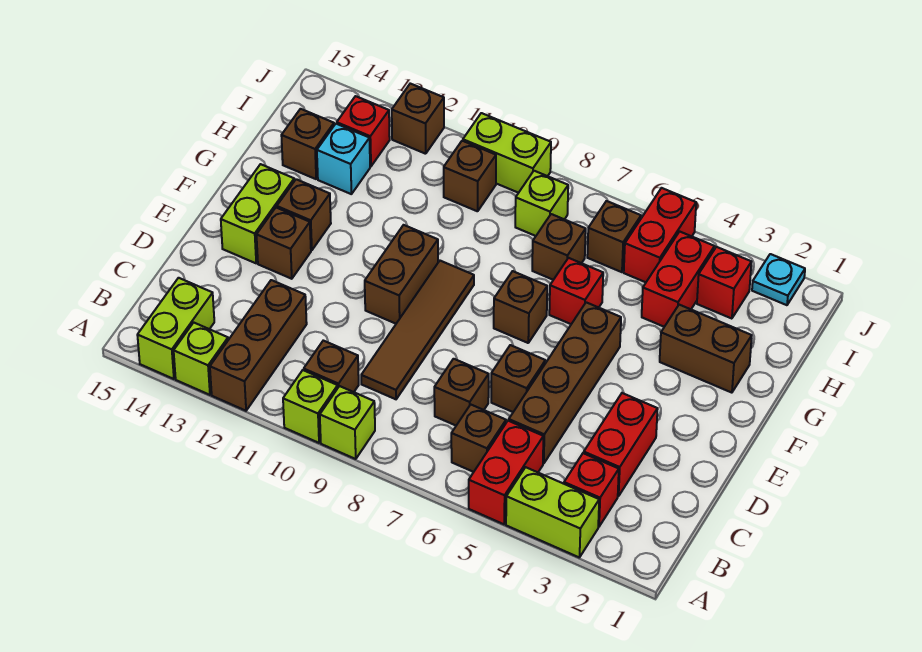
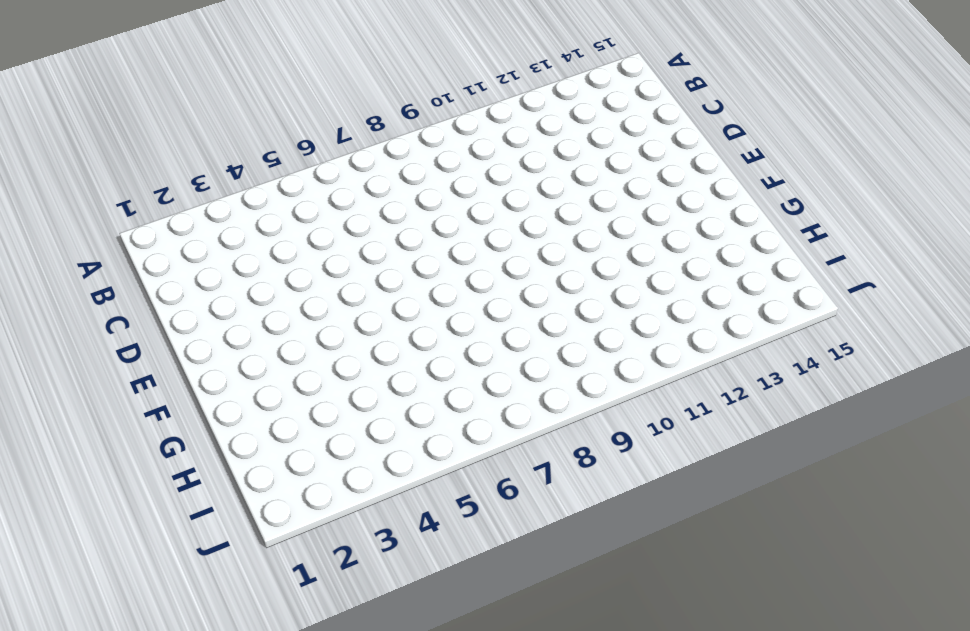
none -> lime 1x2 brick [506,467,599,558]
none -> red 1x2 brick [469,421,543,524]
none -> lime 1x1 brick [320,386,375,459]
none -> lime 1x1 brick [283,370,338,443]

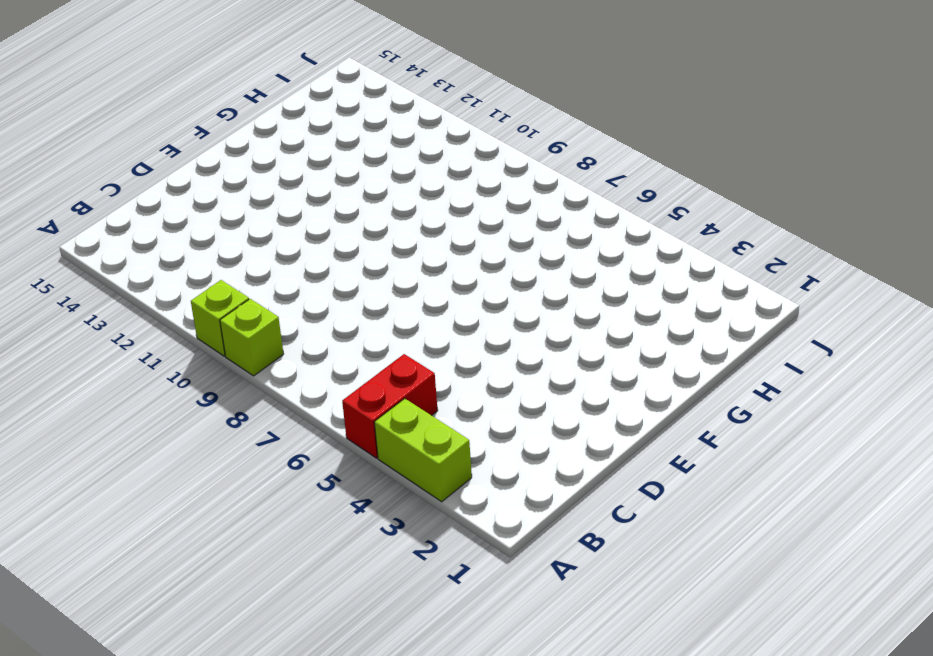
none -> brown 1x3 brick [210,280,307,411]
none -> lime 1x1 brick [174,323,228,395]
none -> lime 1x2 brick [137,278,214,379]
none -> red 1x1 brick [564,453,619,527]

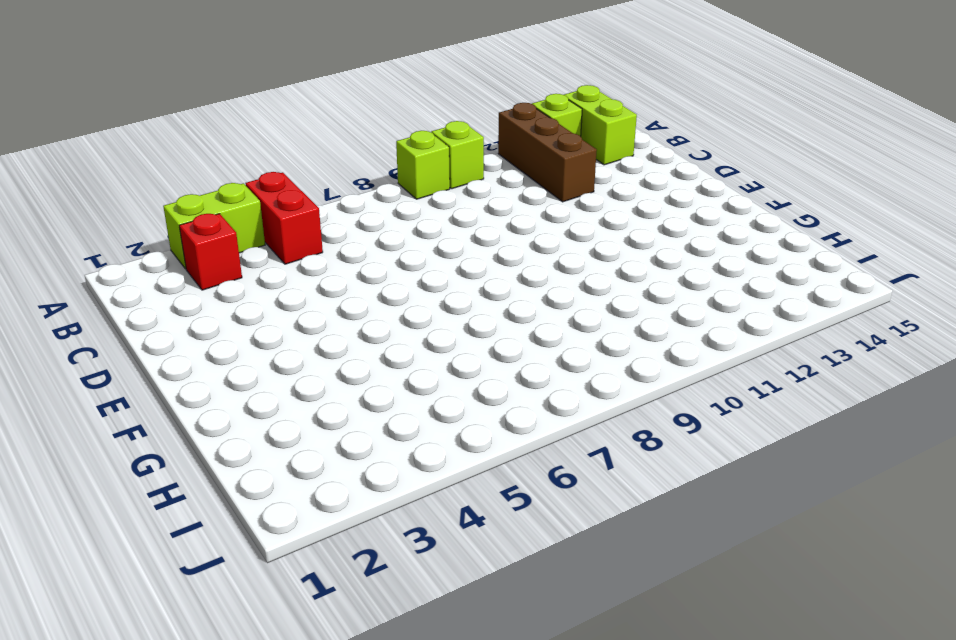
none -> brown 1x1 brick [451,405,506,472]
none -> brown 1x1 brick [304,341,359,392]
none -> red 1x2 brick [584,393,658,496]
none -> brown 1x4 brick [509,302,621,464]

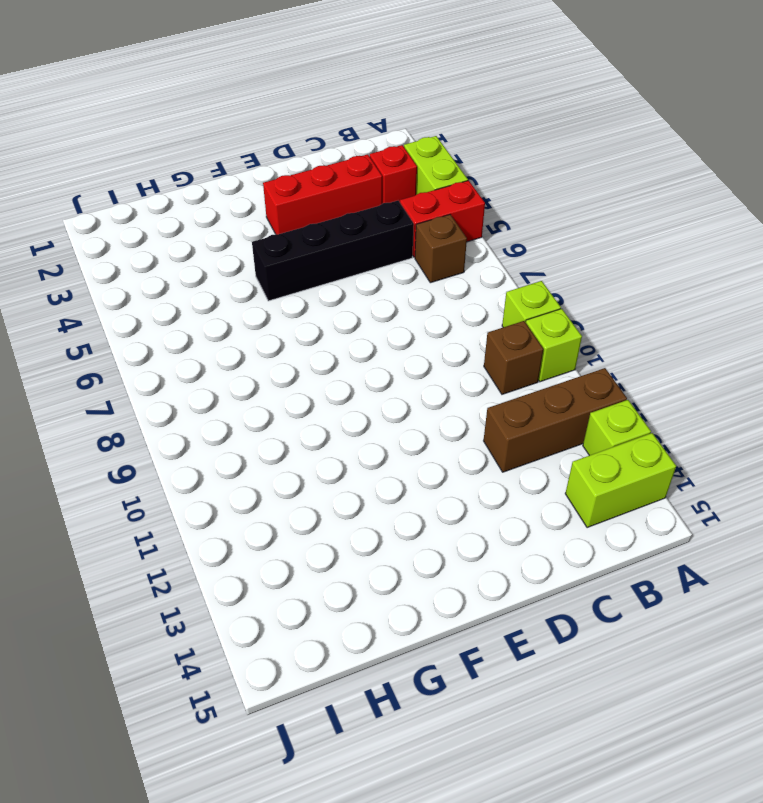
red 1x3 brick [263,154,382,234] -> red 1x2 brick [584,393,658,496]
black 1x4 brick [252,201,414,301] -> brown 1x4 brick [509,302,621,464]
none -> brown 1x1 brick [434,359,489,425]
none -> brown 1x4 tile [361,261,474,399]
none -> brown 1x1 brick [491,345,545,412]
none -> brown 1x2 brick [365,225,438,324]

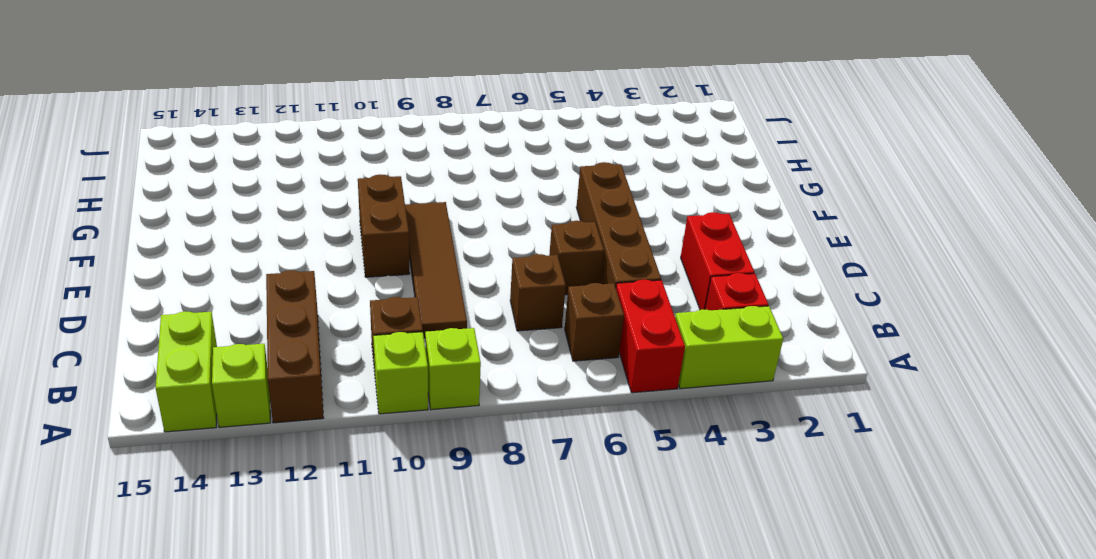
none -> brown 1x1 brick [256,208,311,279]
none -> lime 1x2 brick [221,164,294,263]
none -> brown 1x1 brick [494,271,547,343]
none -> brown 1x1 brick [277,179,331,250]

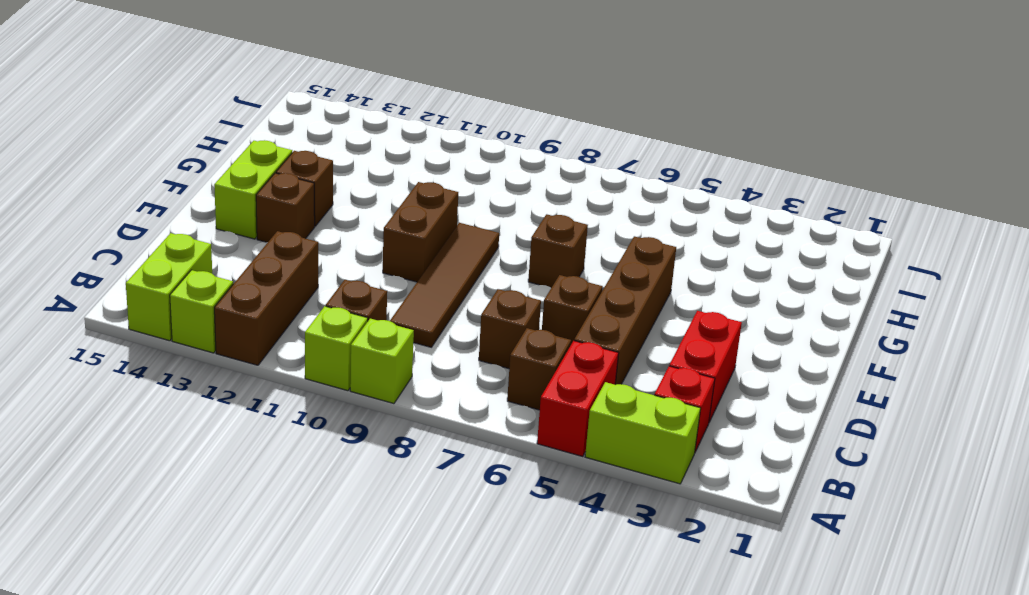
none -> brown 1x2 brick [660,305,752,393]
none -> red 1x1 brick [549,258,603,324]
none -> red 1x2 brick [642,231,714,327]
none -> brown 1x1 brick [532,214,586,280]

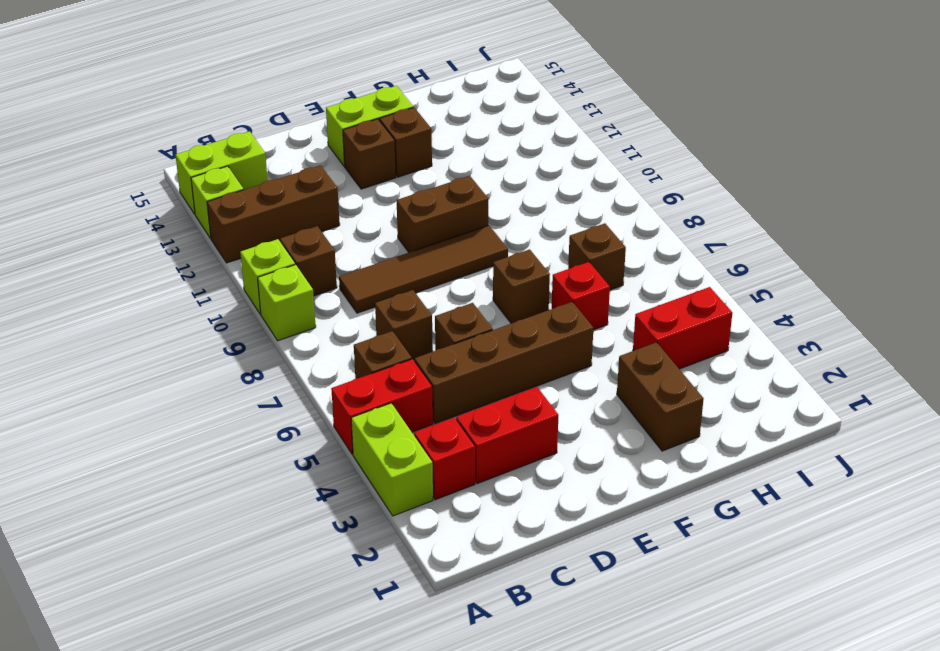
none -> cyan 1x1 brick [317,124,370,194]
none -> brown 1x1 brick [281,109,334,179]
none -> red 1x1 brick [697,247,751,319]
none -> red 1x2 brick [624,188,696,282]

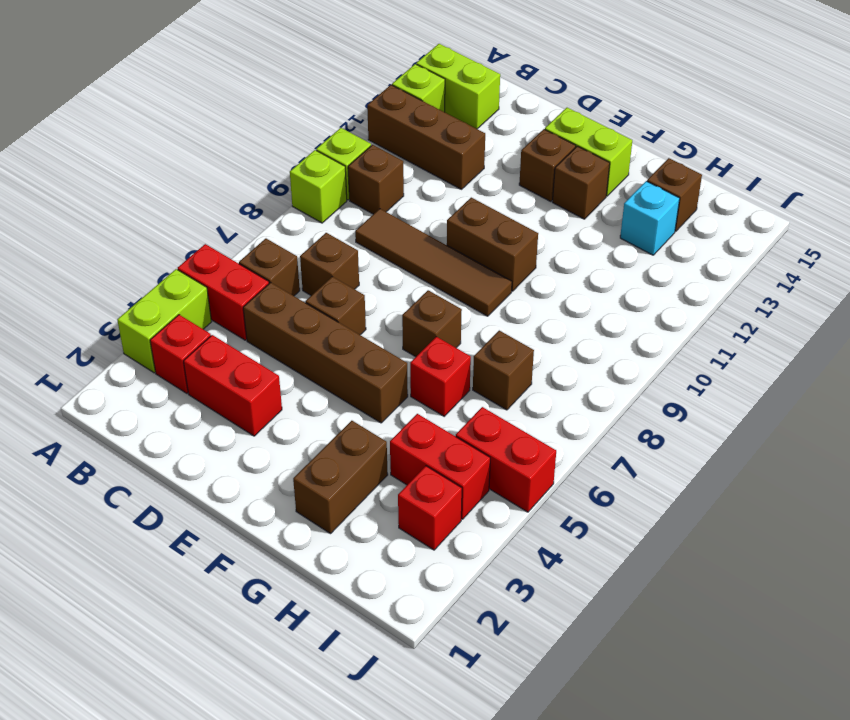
none -> brown 1x1 brick [587,201,641,272]
none -> lime 1x1 brick [515,171,568,236]
none -> brown 1x1 brick [444,141,496,211]
none -> red 1x1 brick [337,96,390,166]

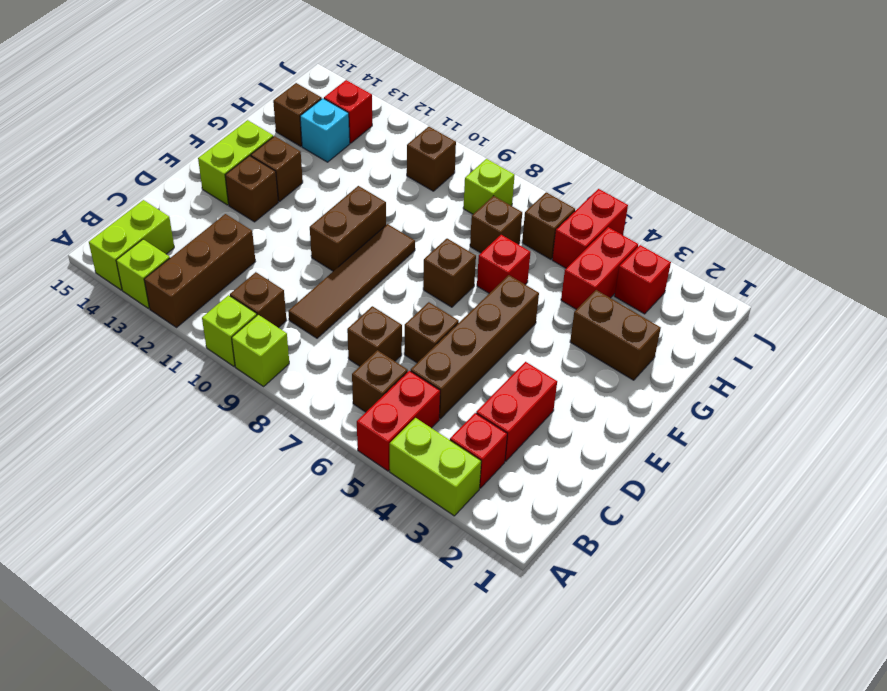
none -> cyan 1x1 plate [752,254,805,305]
none -> lime 1x2 brick [463,113,551,193]
none -> brown 1x1 brick [392,84,444,154]

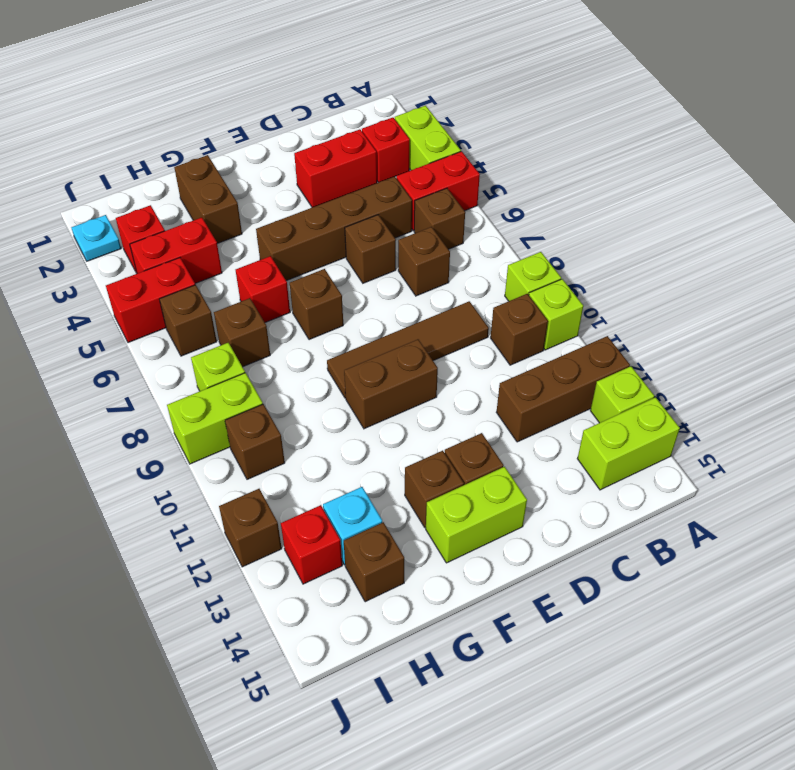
lime 1x2 brick [167,373,263,464] -> lime 1x2 brick turned to [463,113,551,193]

